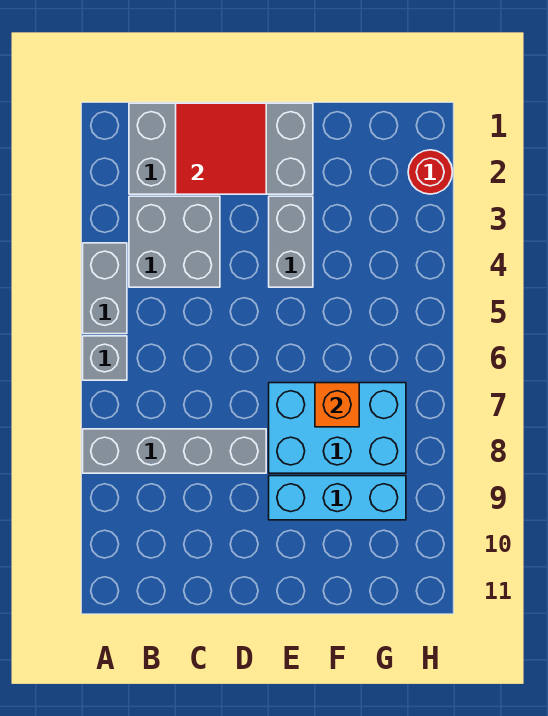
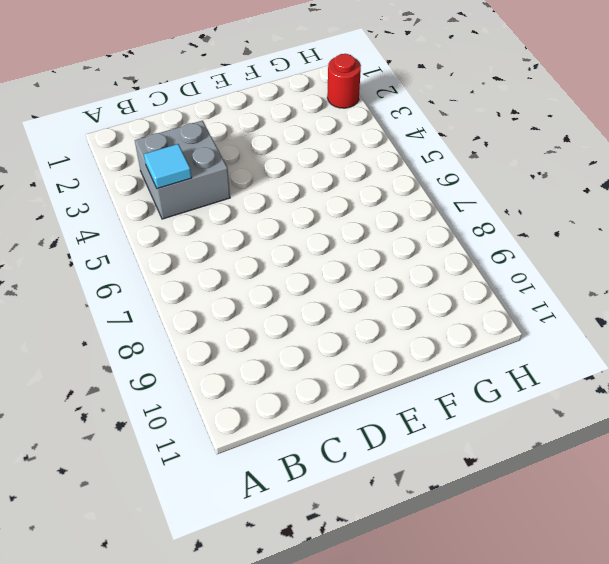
cyan 1x1 tile [144,144,191,189] -> none
none -> grey 1x2 brick [83,243,127,334]
none -> grey 1x1 brick [83,336,127,380]

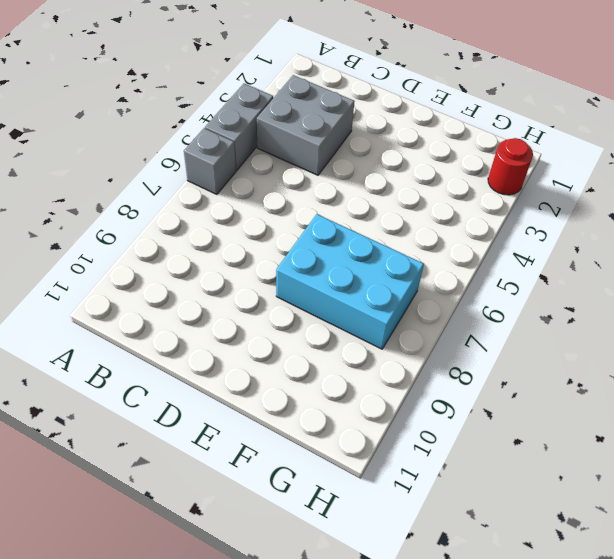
none -> grey 1x4 brick [83,429,266,473]
none -> grey 2x4 brick [129,103,313,194]

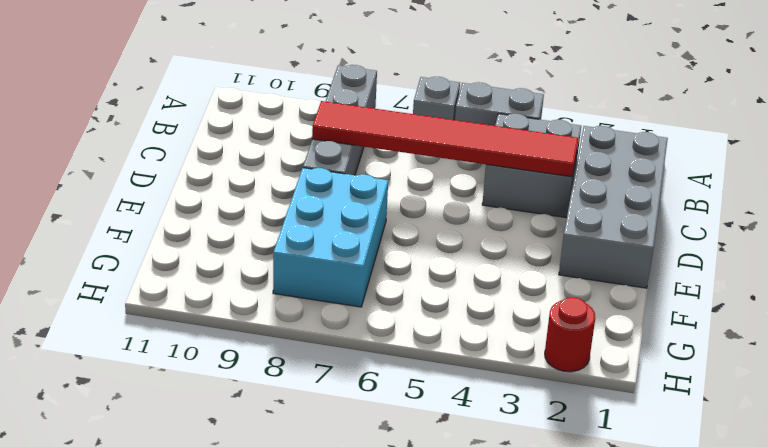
red 1x6 tile [312,101,578,177] -> none
none -> grey 1x2 brick [269,196,313,287]
none -> cyan 1x3 brick [269,476,406,520]

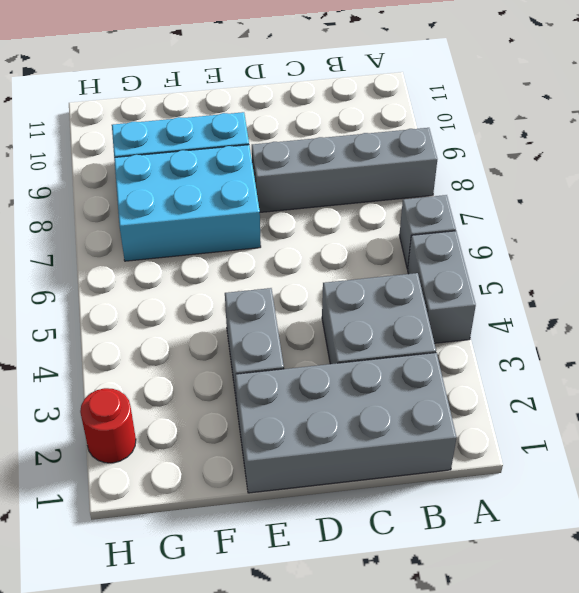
none -> red 2x2 tile [176,103,266,194]
none -> orange 1x1 brick [315,383,359,427]

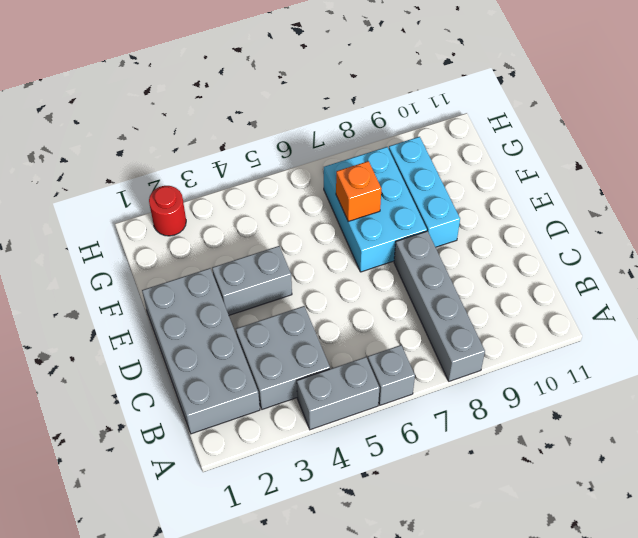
none -> red 2x2 tile [176,103,266,194]

